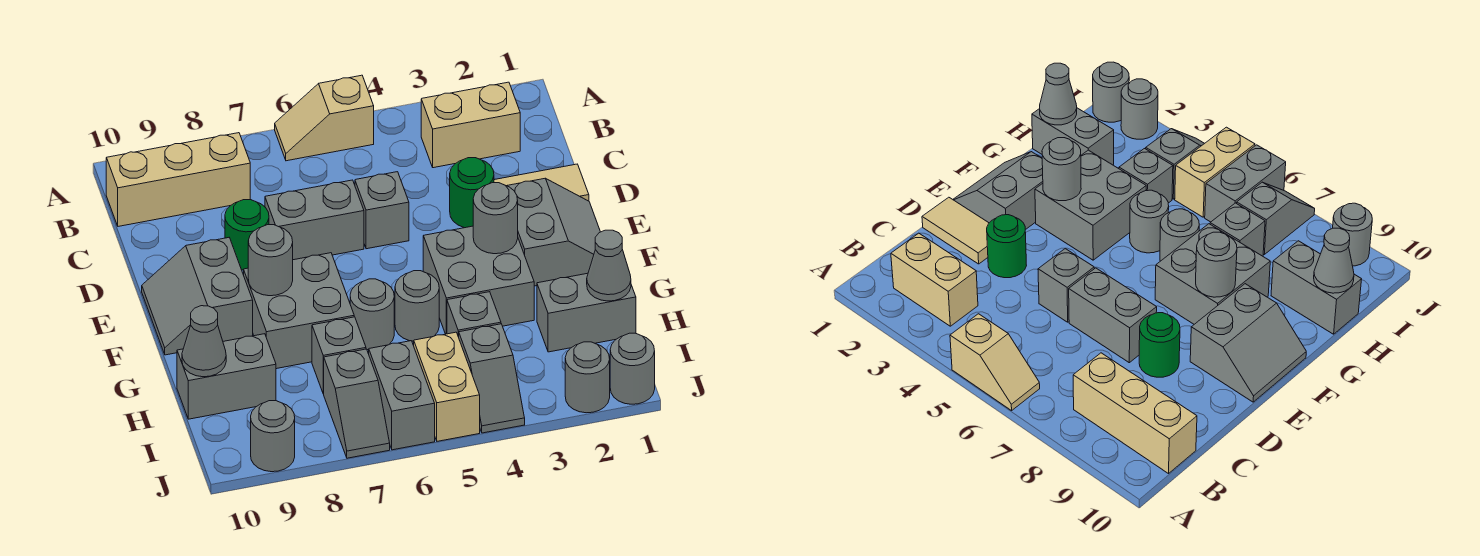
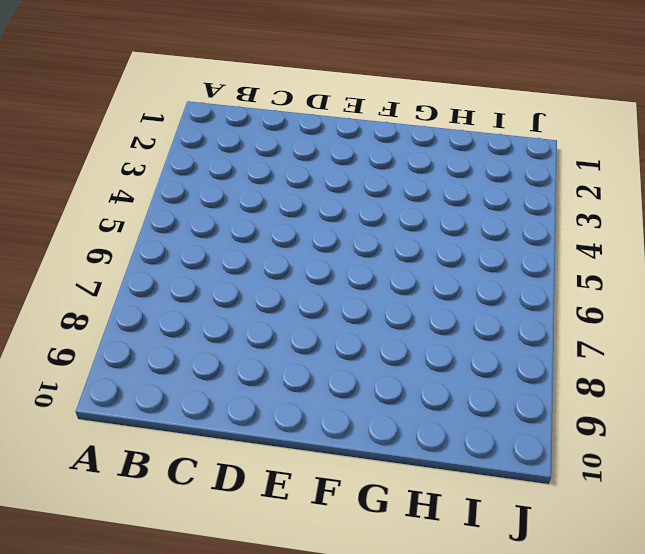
none -> tan 1x2 slope [275,75,374,161]
none -> tan 1x2 brick [421,82,520,168]
none -> tan 1x3 brick [106,133,250,226]

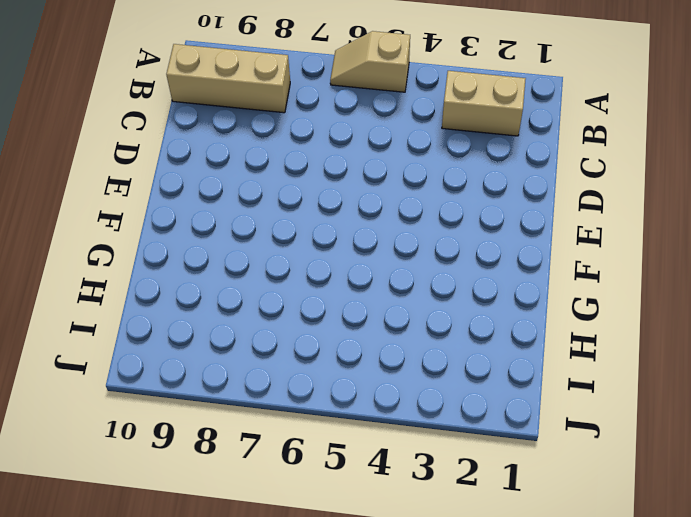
none -> tan 1x2 tile [494,164,589,201]
none -> green 1x1 round brick [450,158,494,228]
none -> grey 1x1 brick [355,172,409,249]

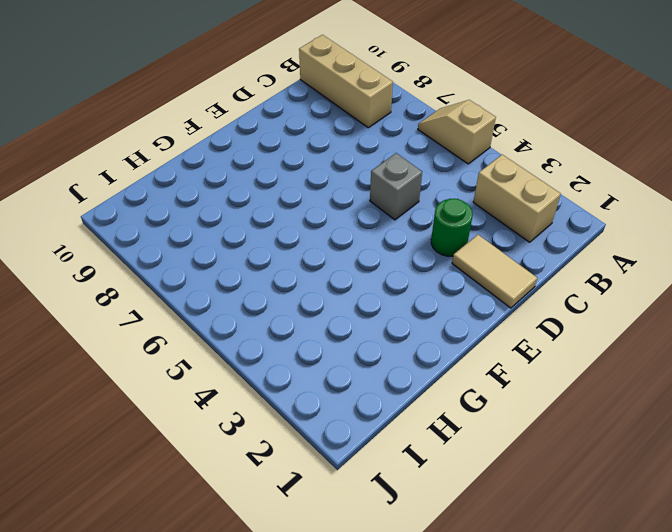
none -> grey 1x2 brick [265,180,364,260]
none -> green 1x1 round brick [225,200,269,270]
none -> grey 2x2 slope [507,178,600,286]

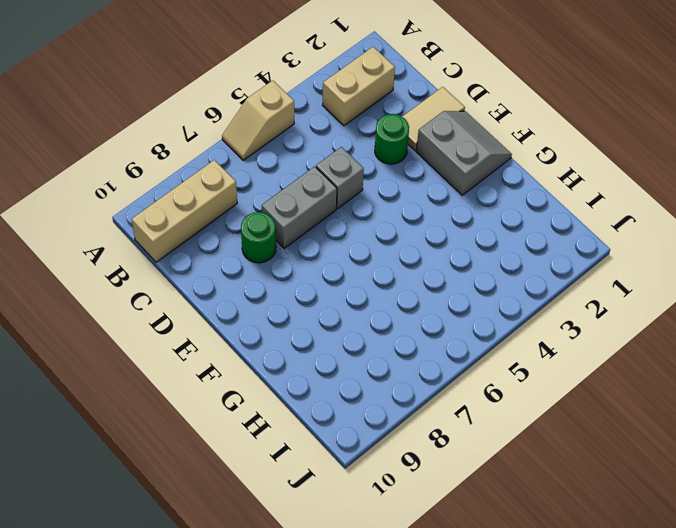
none -> grey 2x2 slope [142,238,253,355]
none -> grey 2x2 brick [423,226,534,334]
none -> grey 2x2 brick [244,253,354,369]

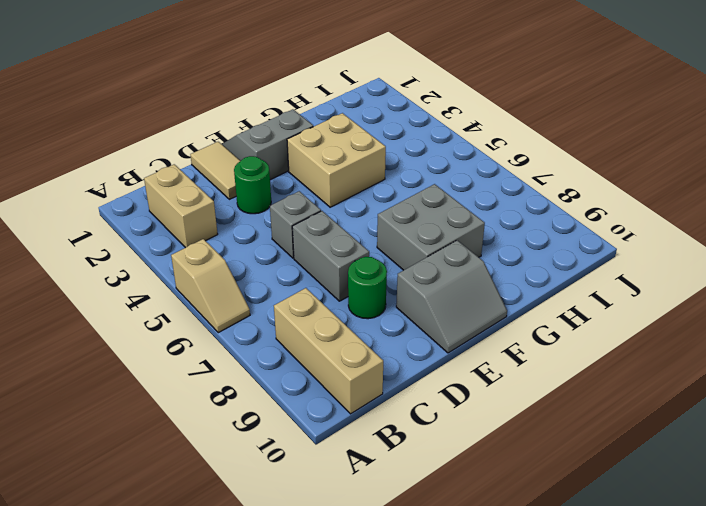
tan 2x2 brick [287,113,386,207] -> grey 2x2 brick [423,226,534,334]
none -> grey 1x1 round brick [395,271,439,341]
none -> grey 1x1 round brick [350,279,394,350]
none -> grey 1x2 brick [537,273,636,352]

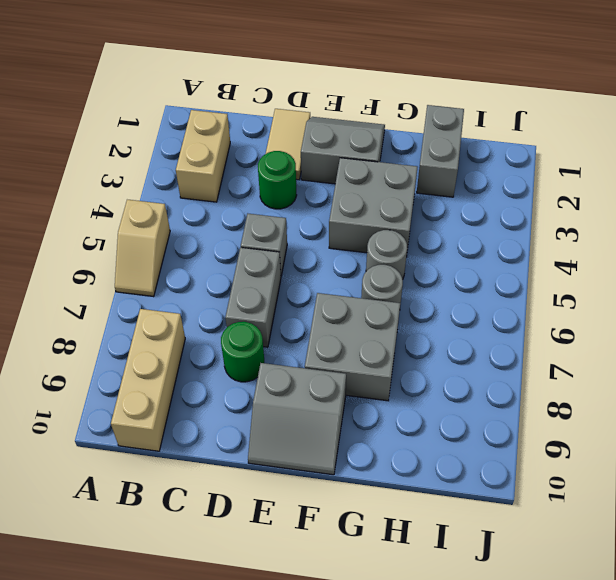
none -> grey 1x1 brick [447,292,501,337]
none -> grey 1x1 brick [312,317,366,394]
none -> grey 1x2 brick [177,334,276,419]

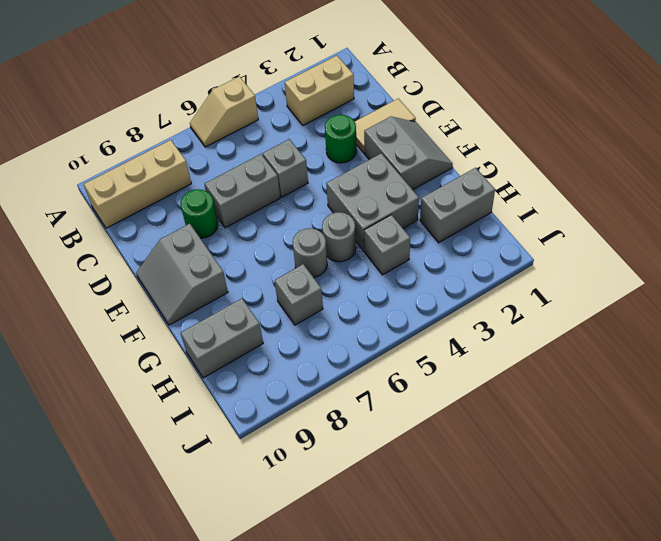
none -> grey 2x2 brick [244,253,354,369]
none -> grey 1x2 slope [459,324,525,433]
none -> tan 1x2 brick [414,332,480,441]

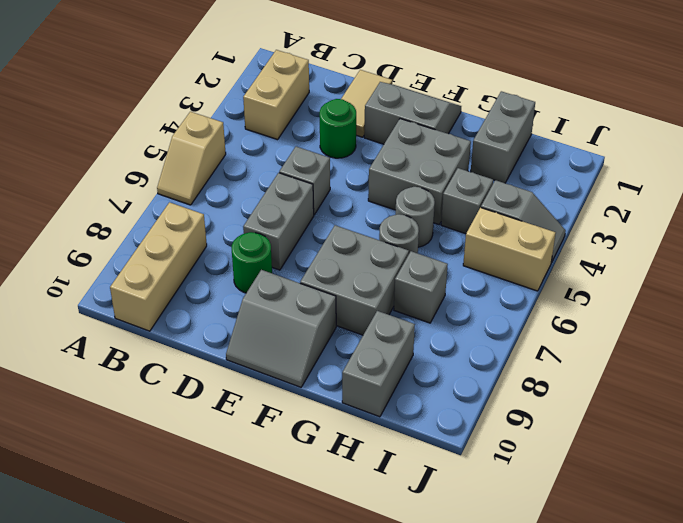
none -> grey 1x2 brick [369,341,435,450]
none -> grey 1x2 slope [324,349,390,458]
none -> grey 1x1 round brick [610,333,655,404]

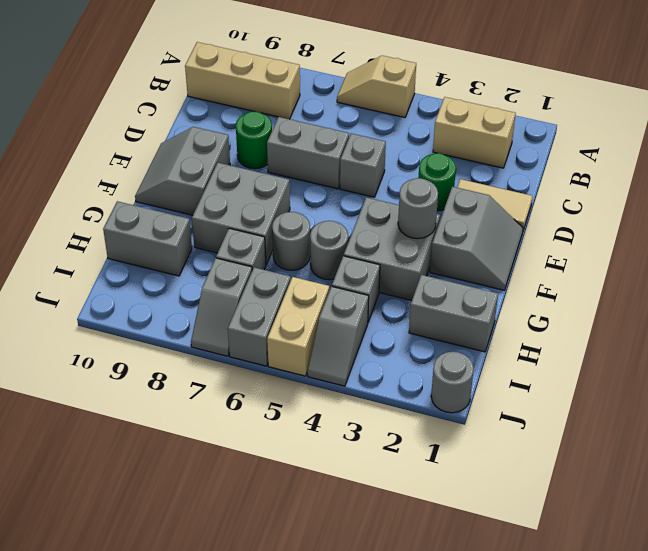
none -> grey 1x1 round brick [565,342,610,413]
none -> grey 1x1 round brick [251,401,295,472]
none -> grey 1x1 round brick [248,225,293,296]

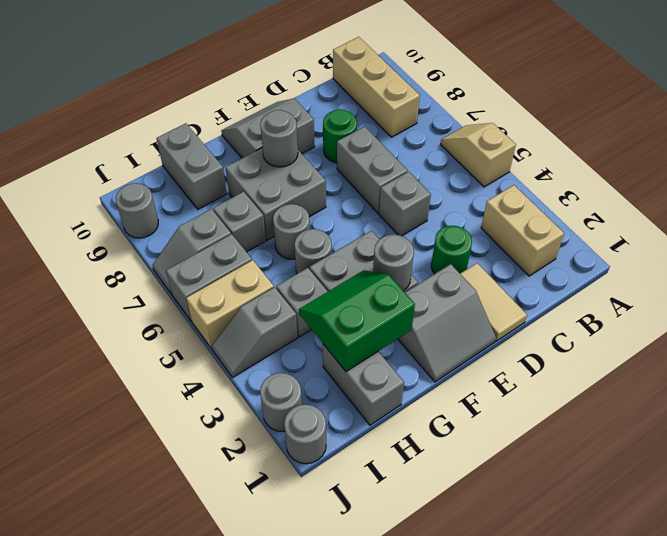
green 2x2 slope [299,270,415,372] -> none
none -> grey 1x1 cone [587,230,631,301]
none -> grey 1x1 cone [182,306,226,377]

